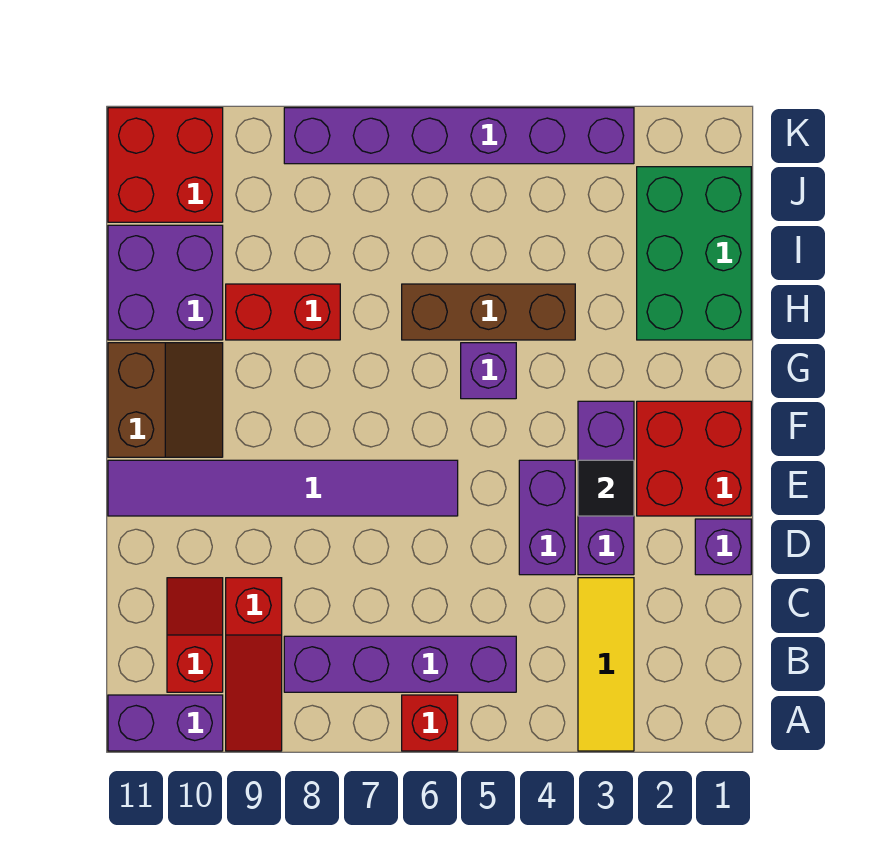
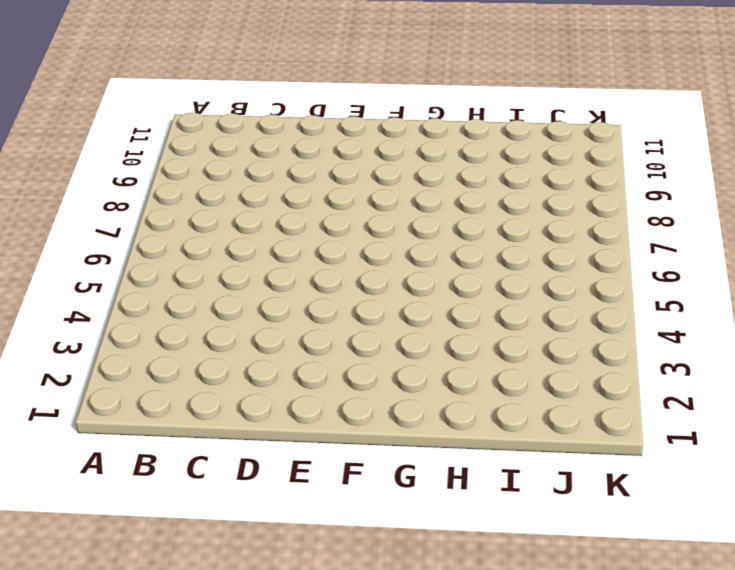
none -> yellow 1x3 tile [578,578,634,751]
none -> red 1x1 brick [402,695,458,751]
none -> red 1x3 slope [226,578,282,751]

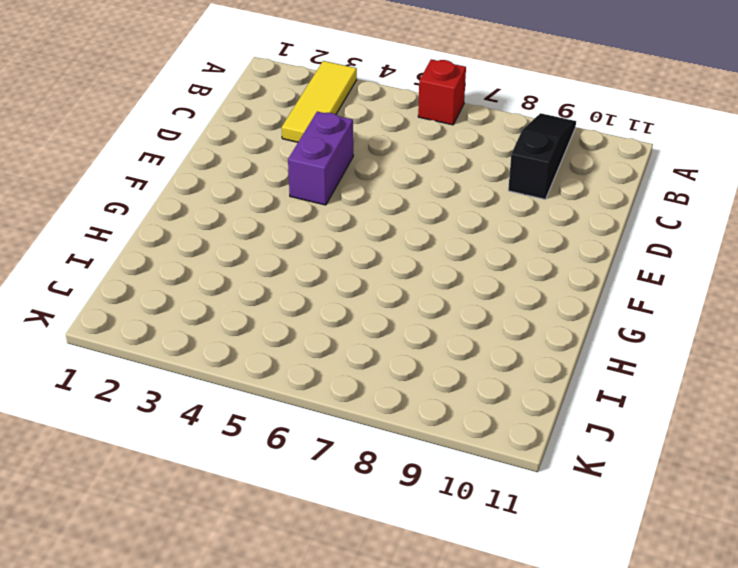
black 1x3 slope [508,113,576,199] -> red 1x3 slope [226,578,282,751]
none -> purple 1x2 brick [108,695,223,751]
none -> purple 1x4 brick [284,636,516,692]
none -> red 1x2 slope [167,578,223,692]

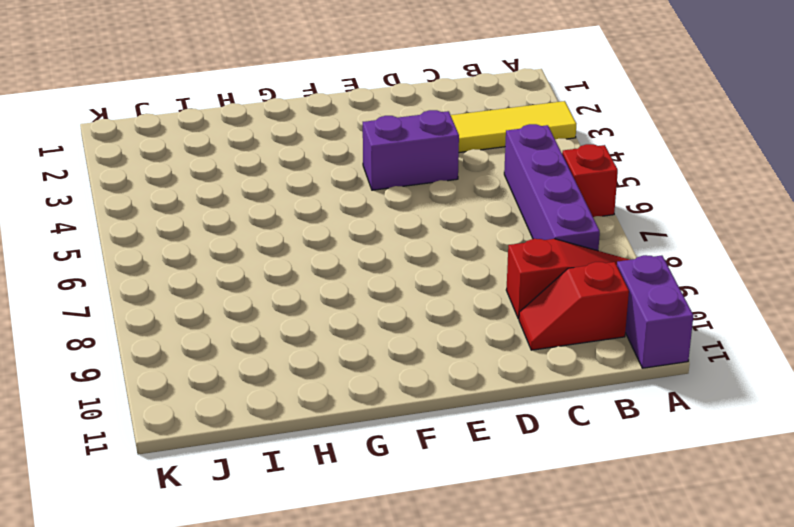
none -> purple 1x1 brick [695,519,751,575]
none -> purple 1x3 brick [578,401,634,575]
none -> red 2x2 brick [637,401,751,516]

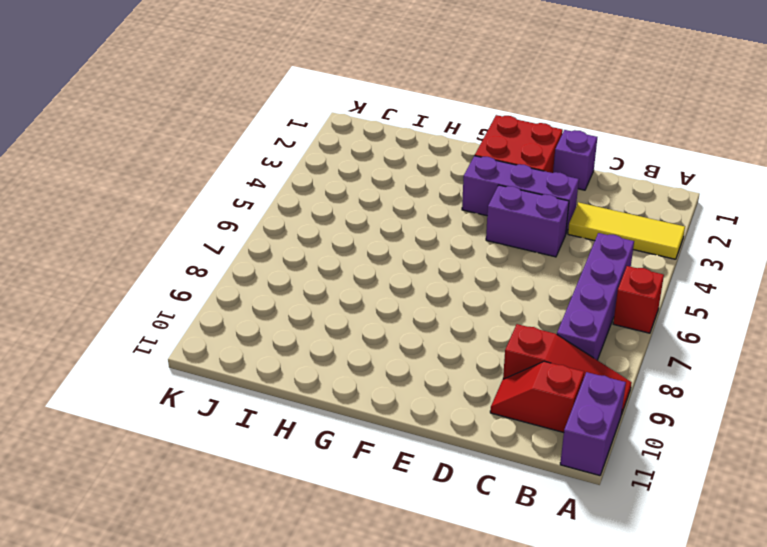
none -> purple 1x6 tile [108,460,458,516]
none -> brown 2x2 slope [108,343,223,457]
none -> purple 1x1 brick [461,343,516,399]

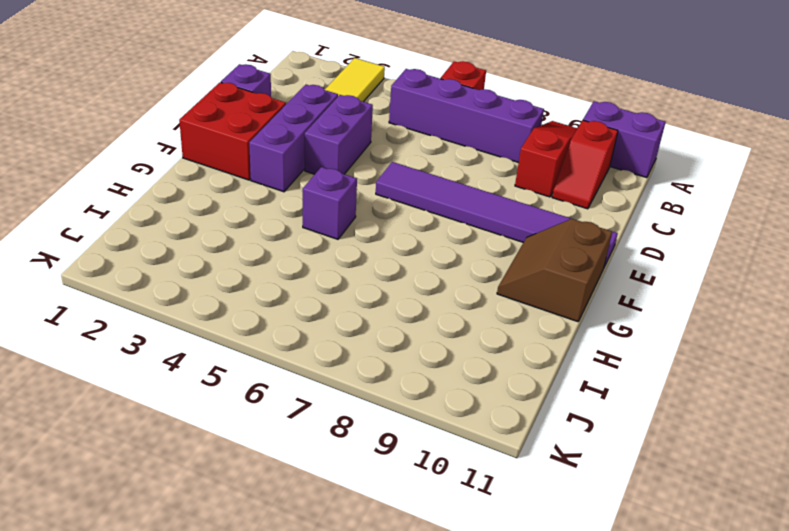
none -> green 2x3 brick [637,167,751,340]
none -> brown 1x3 brick [402,284,575,340]
none -> red 1x2 brick [226,284,340,340]

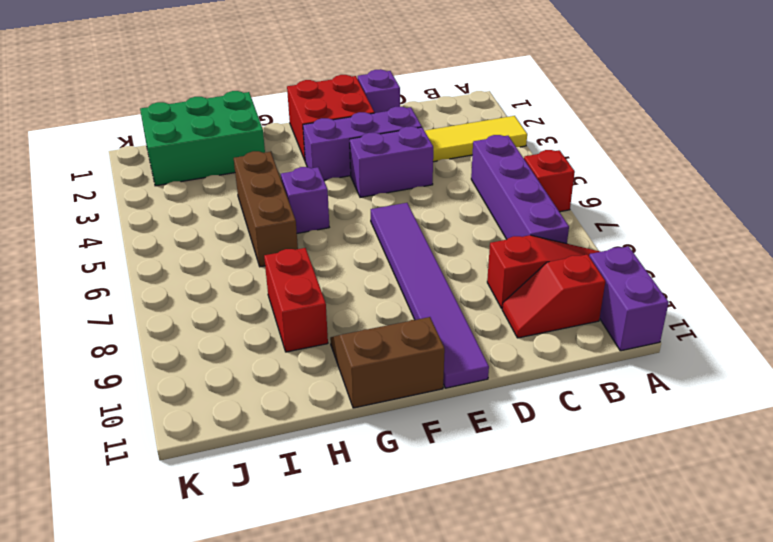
none -> purple 2x2 brick [108,225,223,340]
none -> red 2x2 brick [108,108,223,222]
none -> purple 1x6 brick [284,108,634,164]

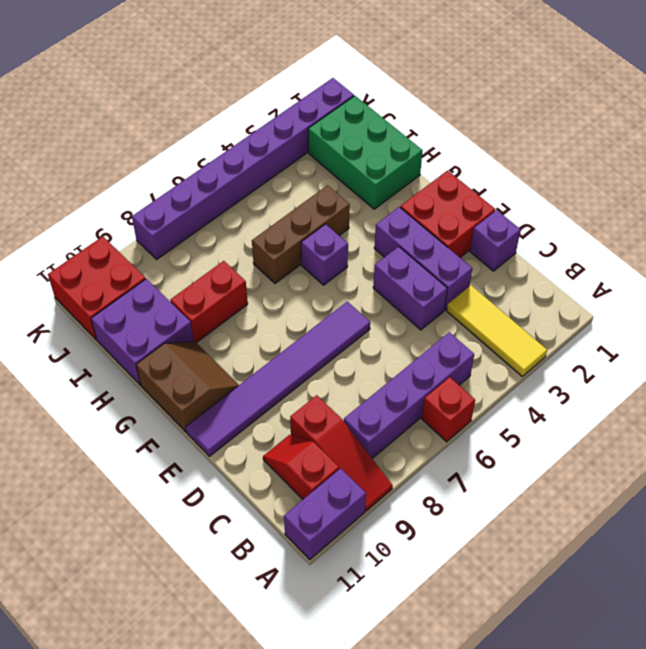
purple 1x8 brick [132,78,354,259] -> purple 1x6 brick [284,108,634,164]
none -> black 1x1 tile [578,460,634,516]

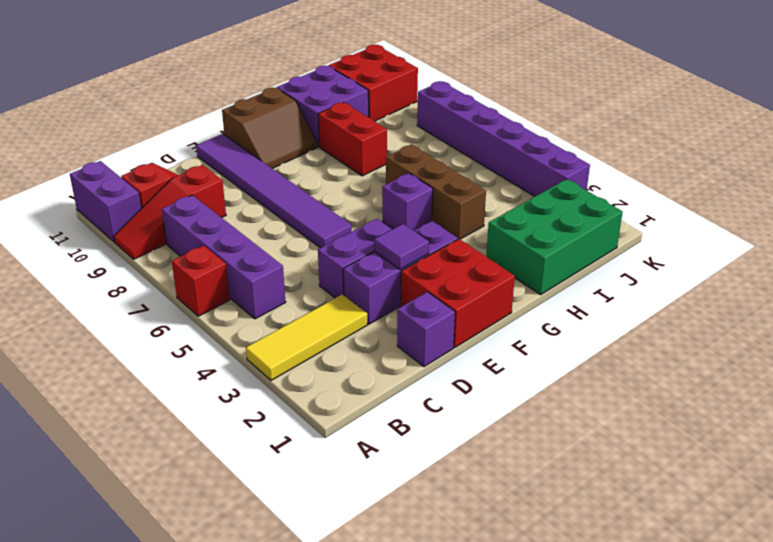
purple 1x1 tile [374,224,429,269] -> black 1x1 tile [578,460,634,516]

